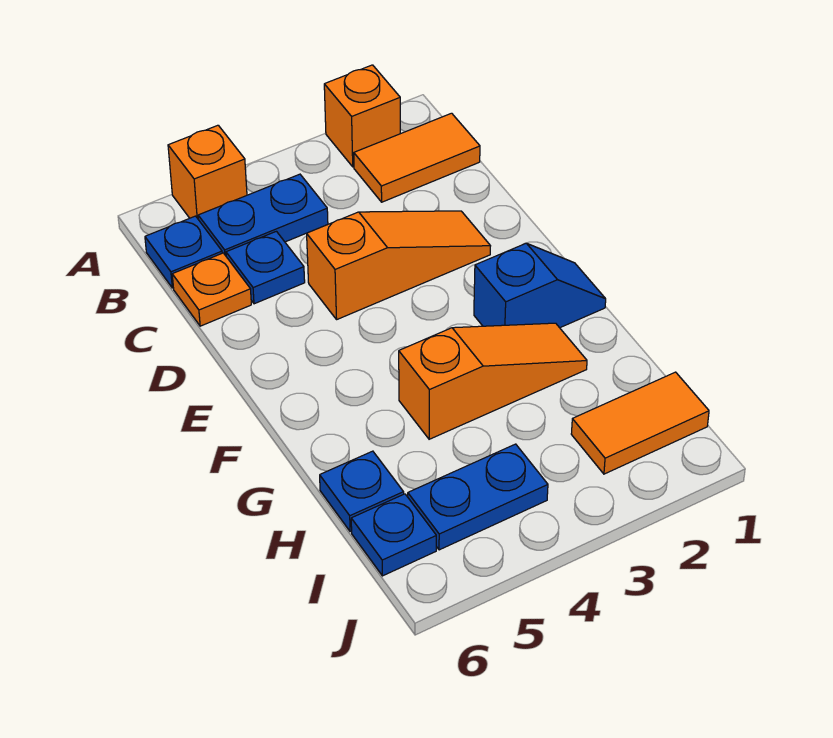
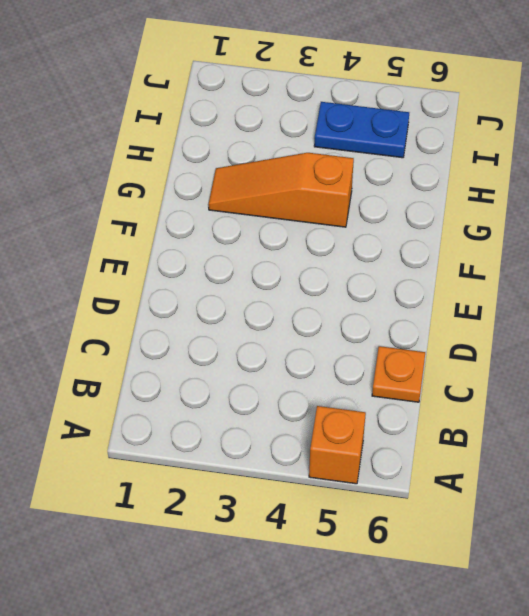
none -> orange 1x1 brick [324,65,400,167]
none -> orange 1x2 tile [354,113,480,202]
none -> blue 1x2 plate [198,174,328,256]

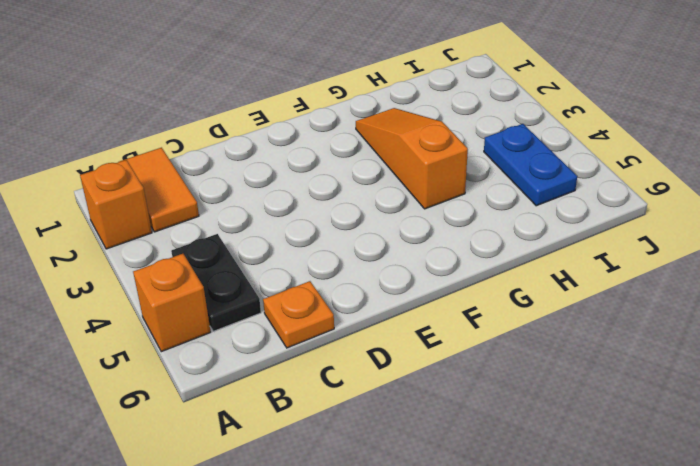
black 1x2 plate [171,234,261,331] -> blue 1x2 plate [198,174,328,256]
none -> blue 1x1 plate [145,216,222,288]
none -> blue 1x1 plate [226,231,305,304]
none -> orange 1x3 slope [307,211,490,319]

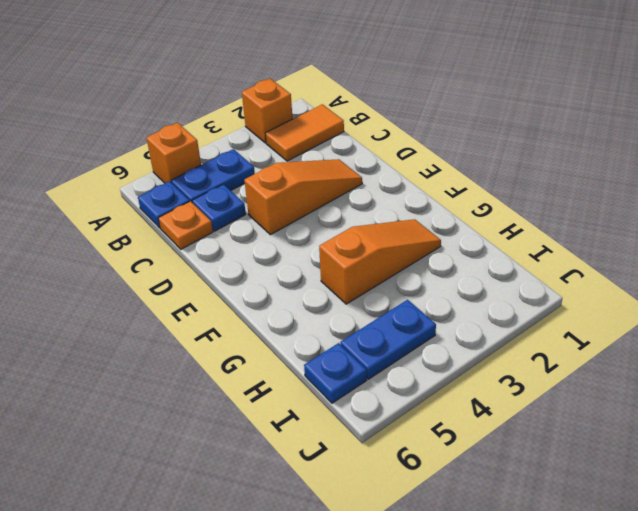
none -> blue 1x2 slope [474,243,606,328]
none -> blue 1x1 plate [320,451,404,532]
none -> orange 1x2 tile [571,372,709,474]

